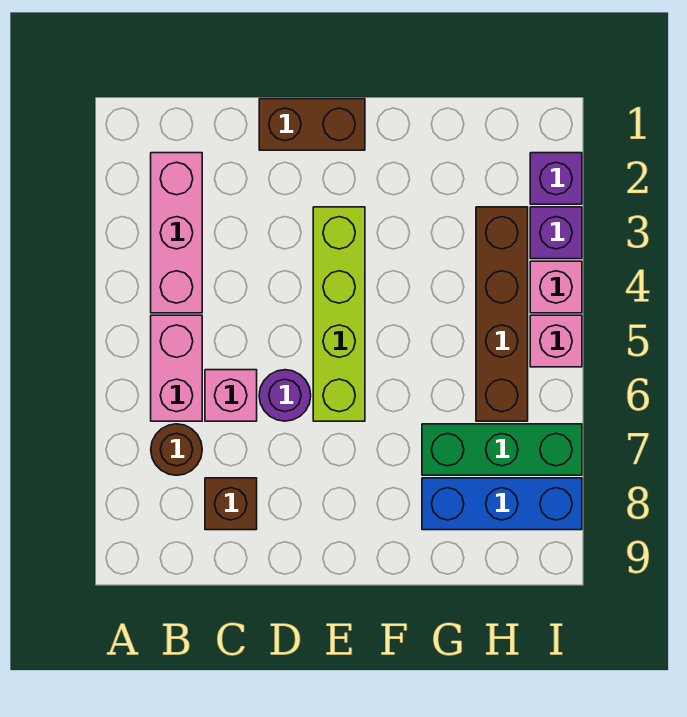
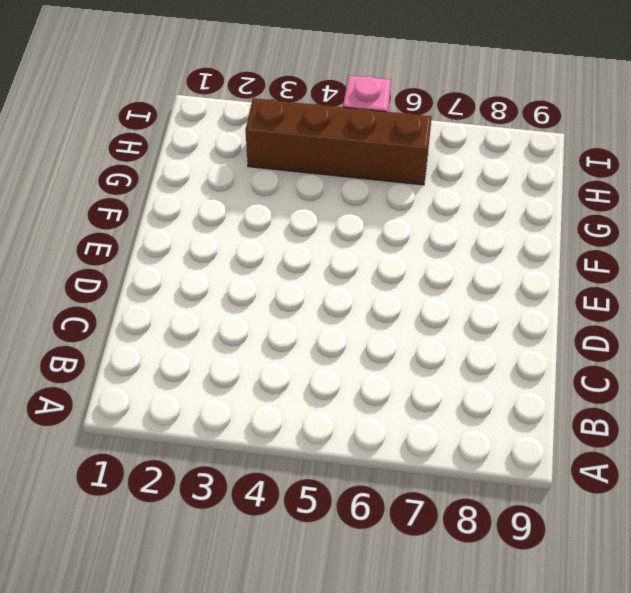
none -> pink 1x3 brick [151,153,202,313]
none -> pink 1x2 brick [151,315,202,421]
none -> brown 1x1 round brick [151,424,202,475]

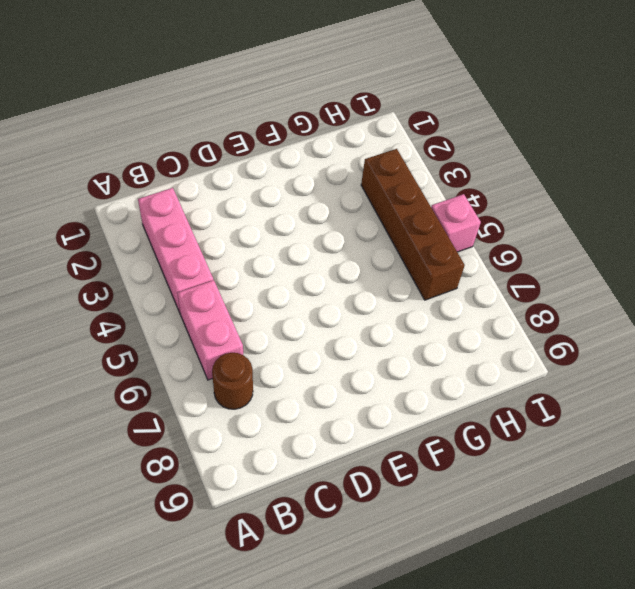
none -> pink 1x1 brick [205,370,257,421]
none -> brown 1x1 brick [205,478,257,530]
none -> brown 1x2 brick [259,99,365,150]

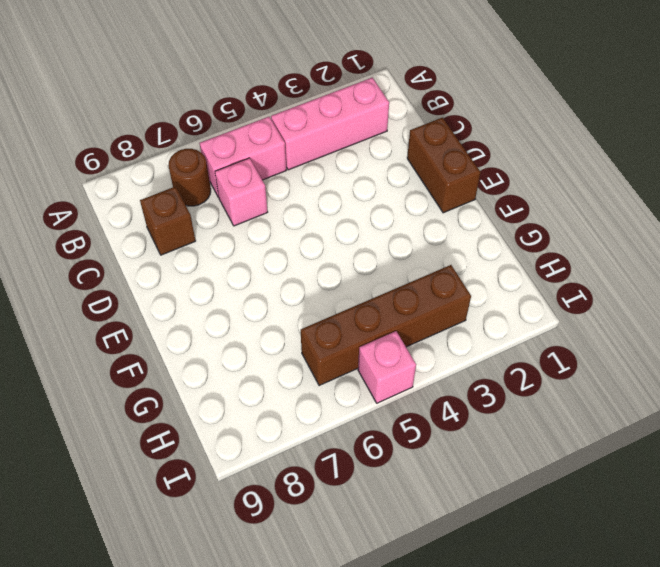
none -> purple 1x1 round brick [259,370,311,421]
none -> lime 1x4 brick [313,207,365,421]
none -> green 1x3 brick [422,424,582,475]

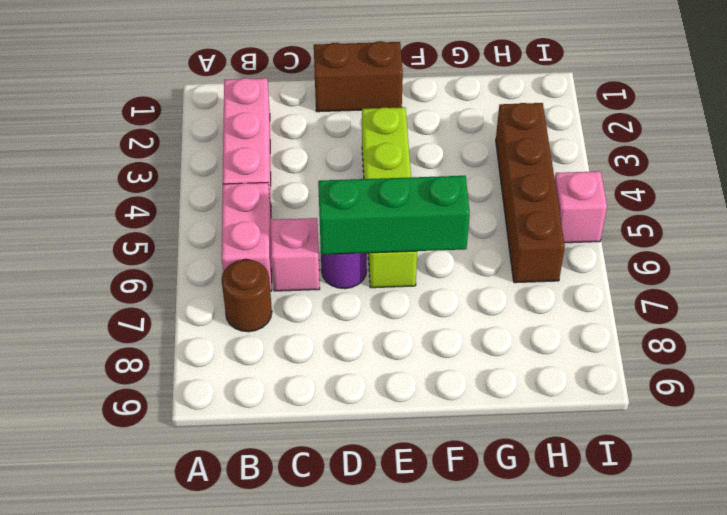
green 1x3 brick [318,176,470,254] -> green 1x3 brick moved to [422,424,582,475]
none -> brown 1x1 brick [205,478,257,530]
none -> blue 1x3 brick [422,478,582,530]
none -> purple 1x1 brick [530,153,582,204]

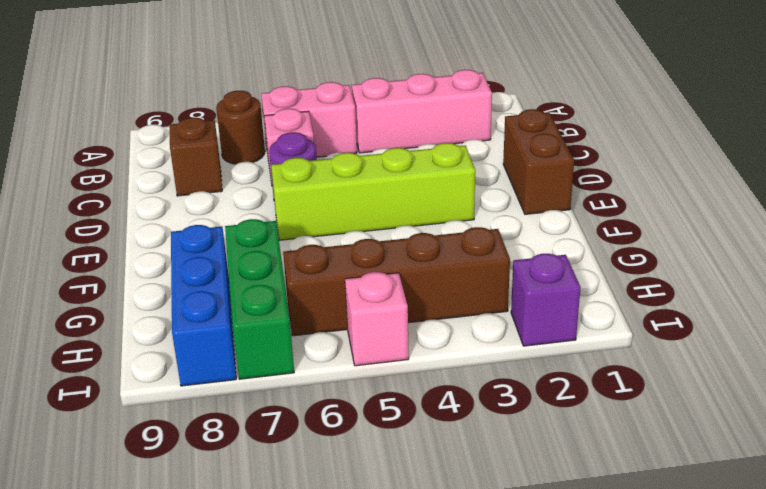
none -> purple 1x1 brick [530,207,582,259]
none -> pink 1x1 brick [530,261,582,313]

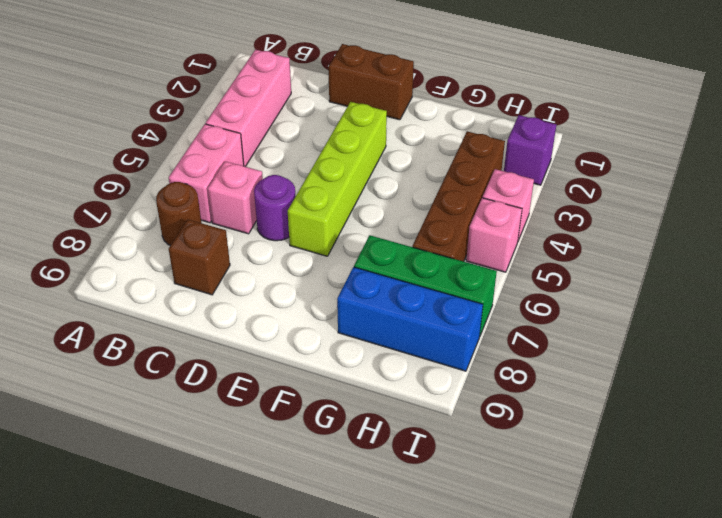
none -> purple 1x1 brick [530,207,582,259]

